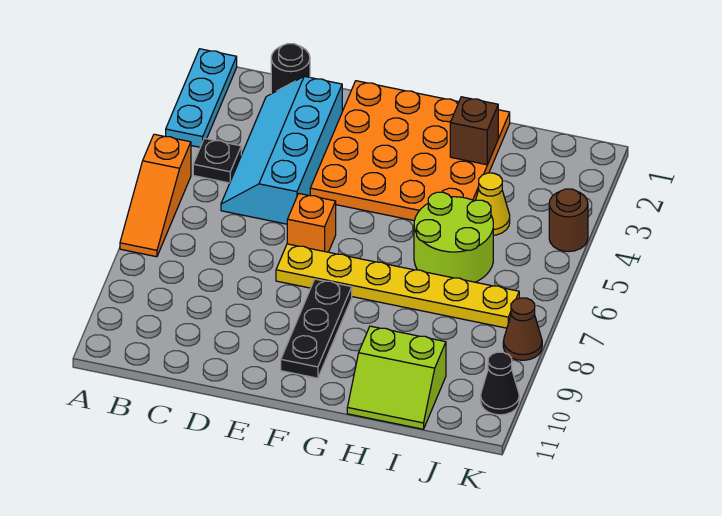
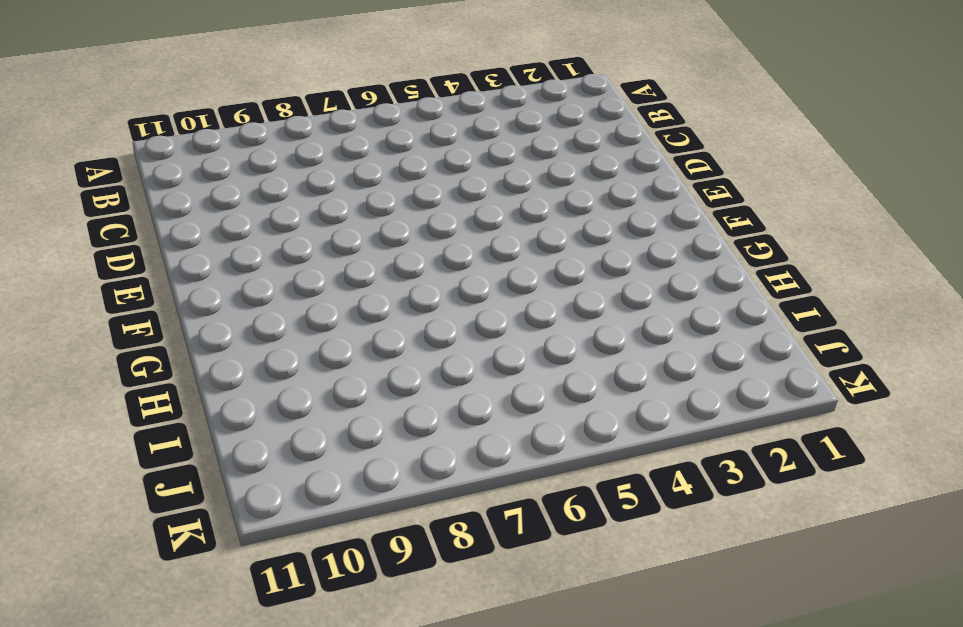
none -> cyan 1x3 plate [166,49,237,147]
none -> orange 1x3 slope [120,134,191,257]
none -> black 1x1 plate [193,138,241,183]

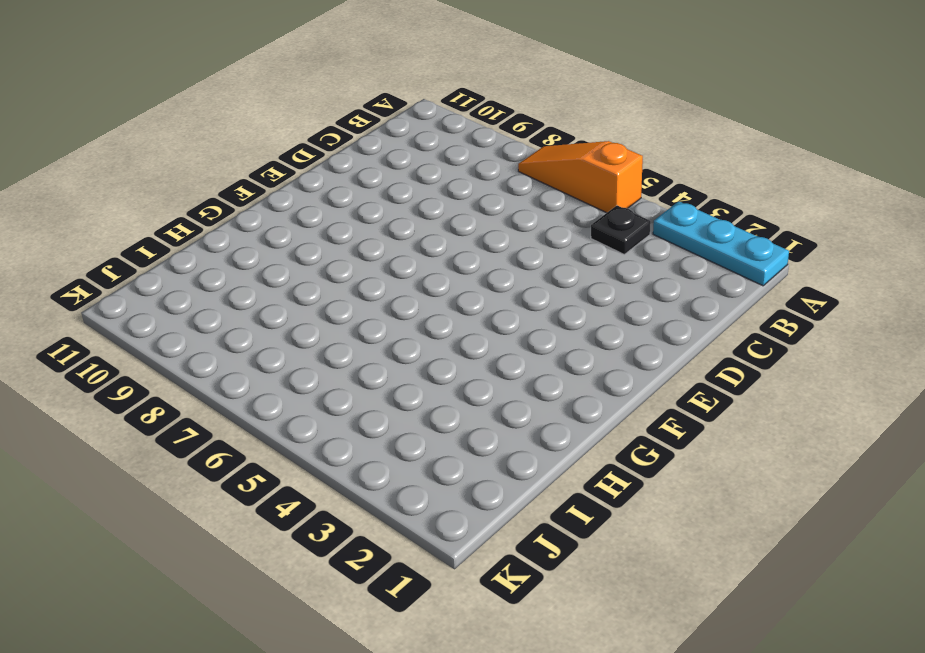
none -> black 1x1 round brick [271,44,310,94]
none -> cyan 2x4 slope [221,76,342,224]
none -> orange 4x4 plate [310,81,510,221]

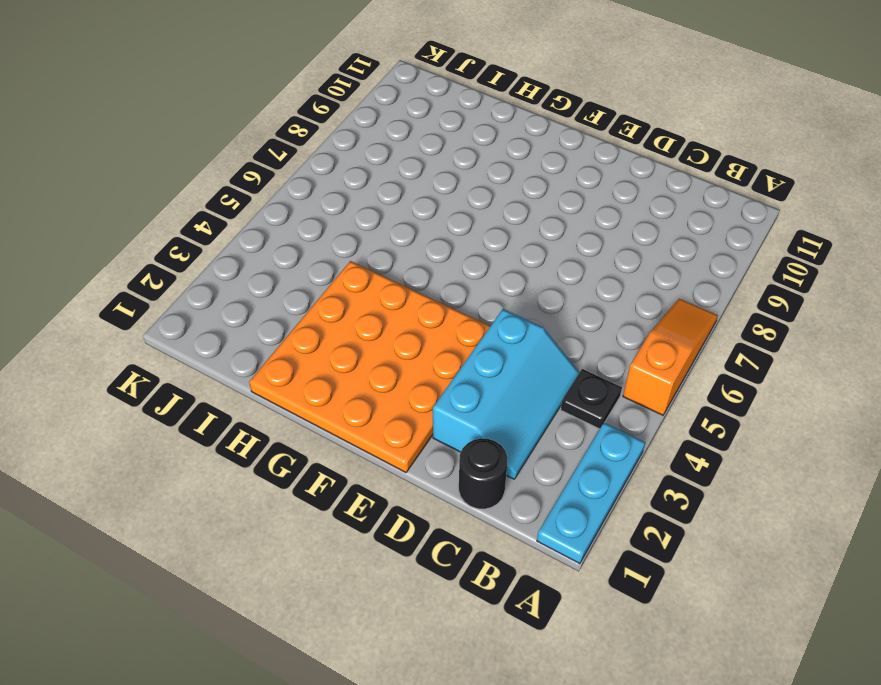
cyan 2x3 slope [433,309,579,479] -> cyan 2x4 slope [221,76,342,224]
none -> orange 1x1 brick [287,194,336,252]
none -> yellow 1x6 plate [276,244,519,328]
none -> black 1x3 plate [281,279,352,378]

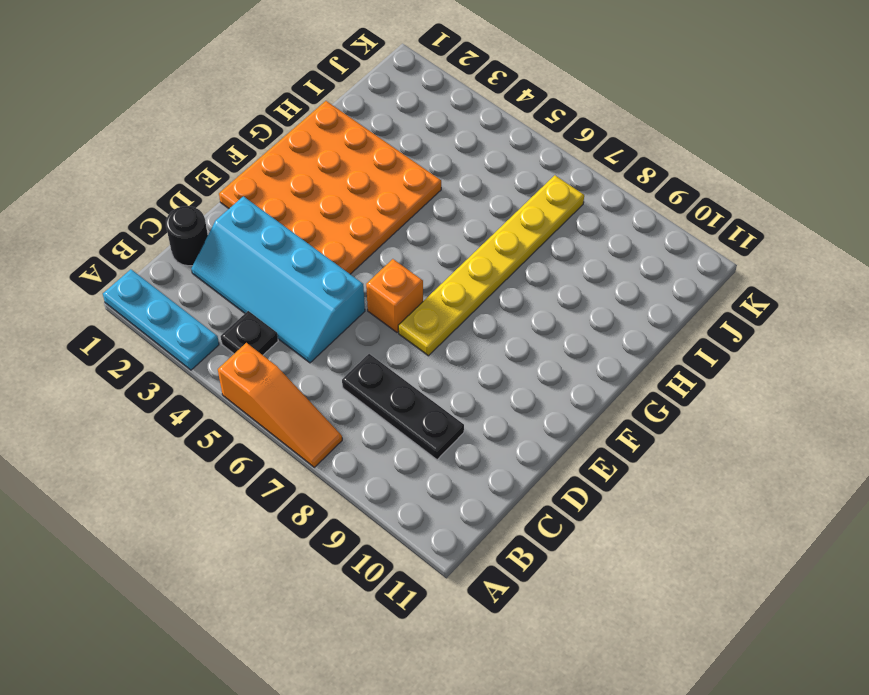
black 1x3 plate [342,354,464,460] -> black 1x3 plate moved to [281,279,352,378]
none -> lime 2x2 round brick [414,192,493,282]
none -> lime 2x2 slope [347,326,446,429]
none -> yellow 1x1 cone [476,173,510,235]

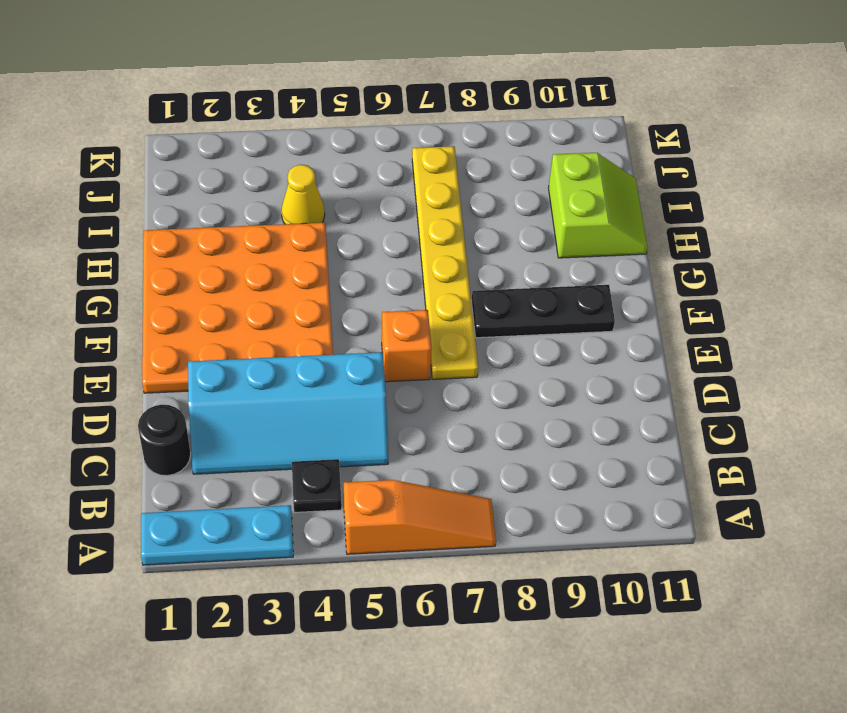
none -> lime 2x2 round brick [414,192,493,282]
none -> brown 1x1 round brick [549,189,588,252]
none -> brown 1x1 cone [503,298,542,360]

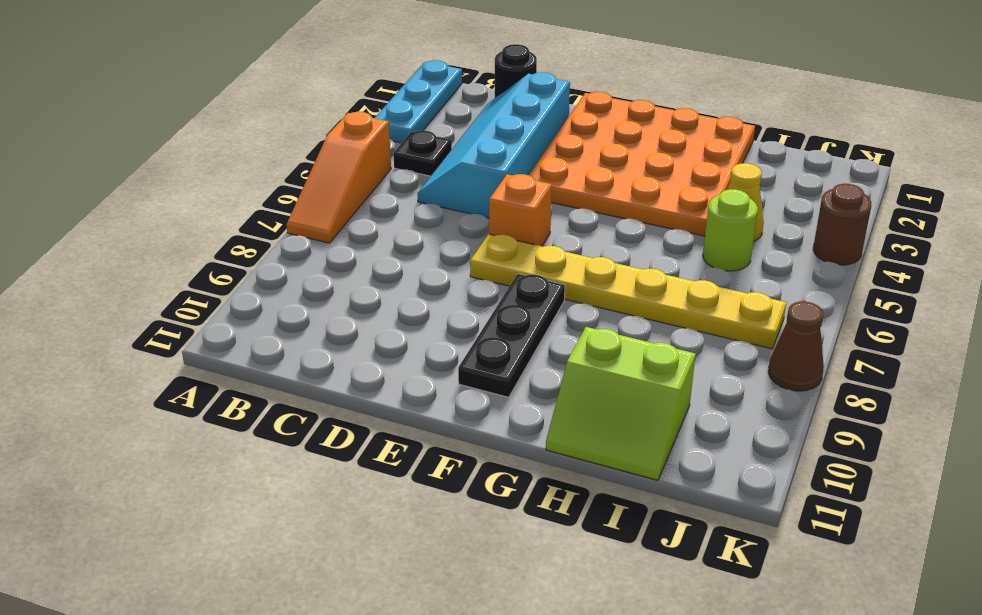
lime 1x1 round brick [703,189,758,271] -> lime 2x2 round brick [414,192,493,282]
none -> black 1x1 cone [481,352,519,415]
none -> brown 1x1 brick [450,97,498,165]

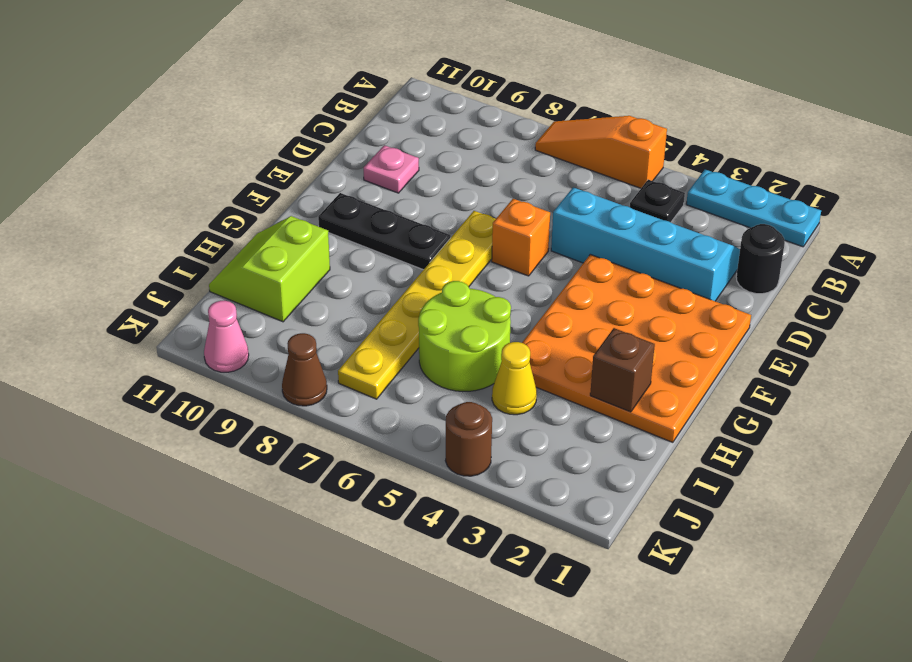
pink 1x1 plate [364,145,419,193] -> none
pink 1x1 cone [204,301,249,372] -> black 1x1 cone [481,352,519,415]

